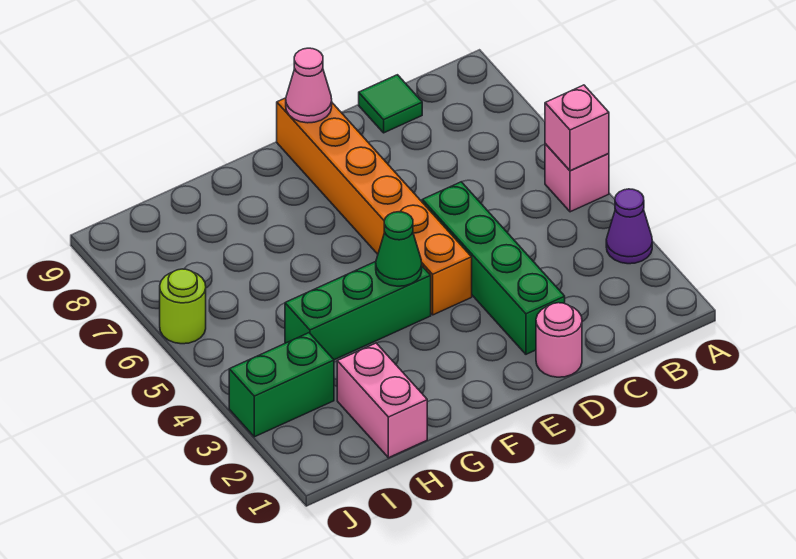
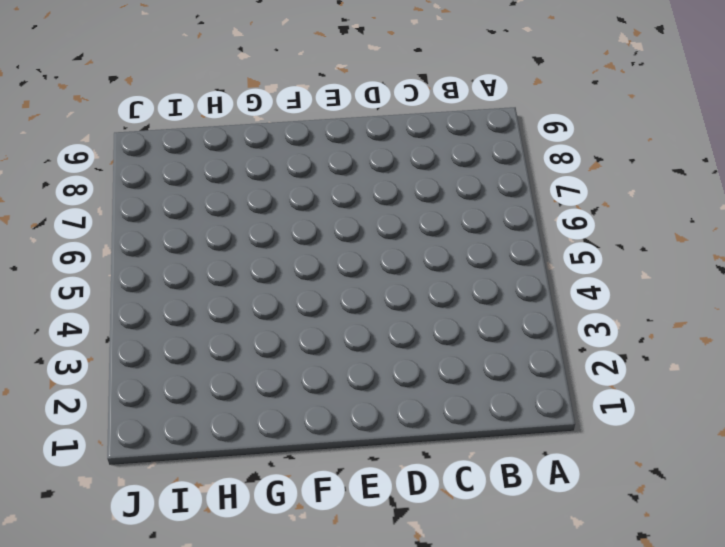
none -> purple 1x1 cone [606,189,652,264]
none -> pink 1x1 brick [545,144,609,212]
none -> green 1x1 tile [359,75,422,133]

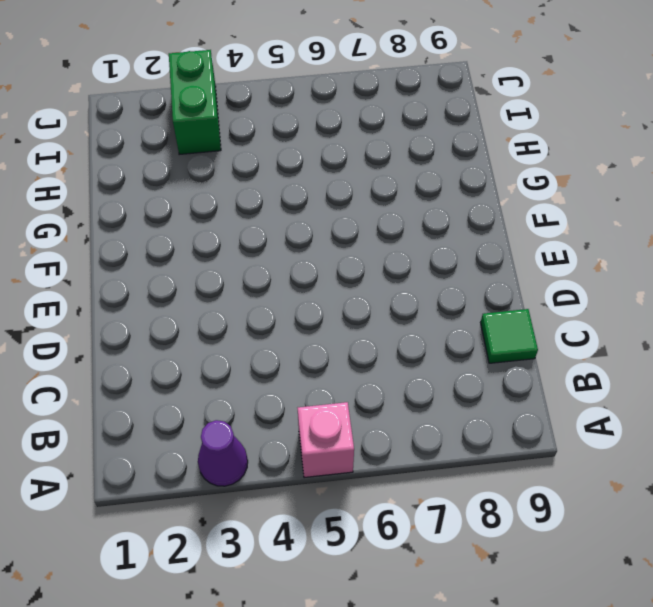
none -> pink 1x1 round brick [536,303,582,377]
none -> green 1x4 brick [422,182,565,354]
none -> orange 1x6 brick [277,98,472,315]

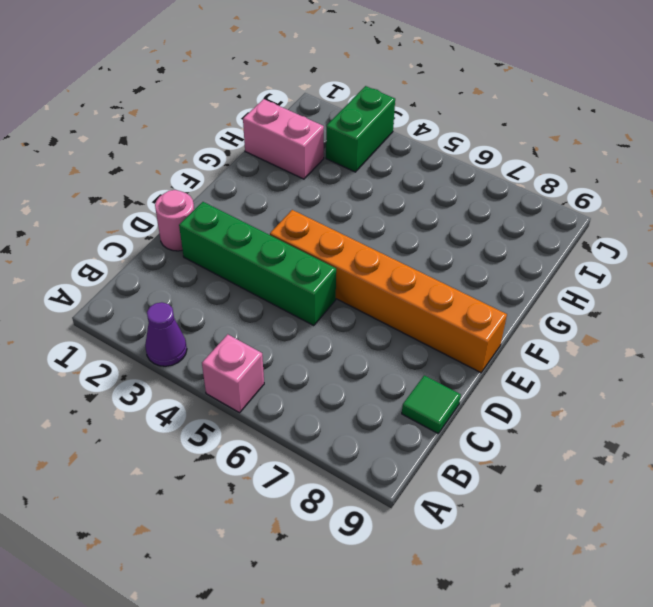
none -> green 1x3 brick [285,262,431,360]
none -> lime 1x1 round brick [160,269,206,344]
none -> pink 1x1 brick [545,85,609,171]

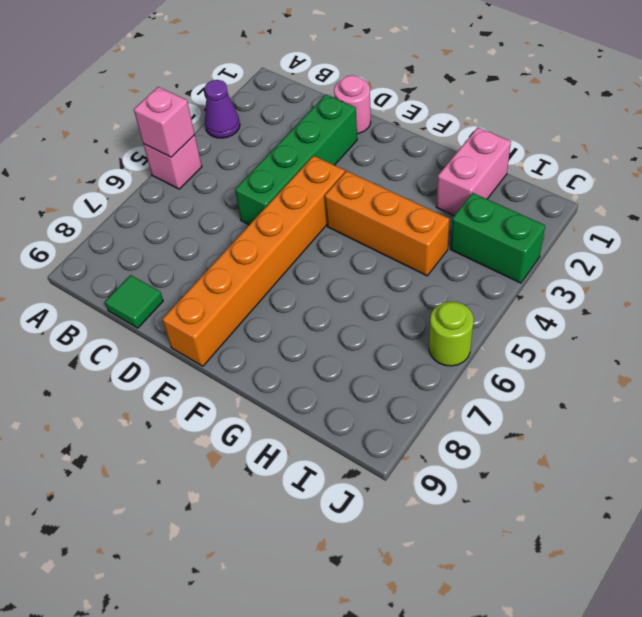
orange 1x3 brick [325,171,450,276] -> green 1x3 brick [285,262,431,360]
none -> pink 1x1 cone [286,48,332,123]
none -> green 1x1 cone [376,212,422,286]

